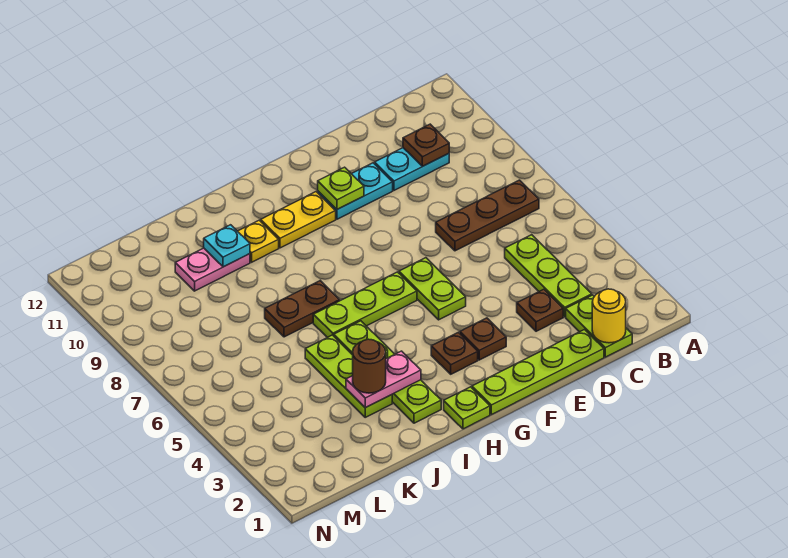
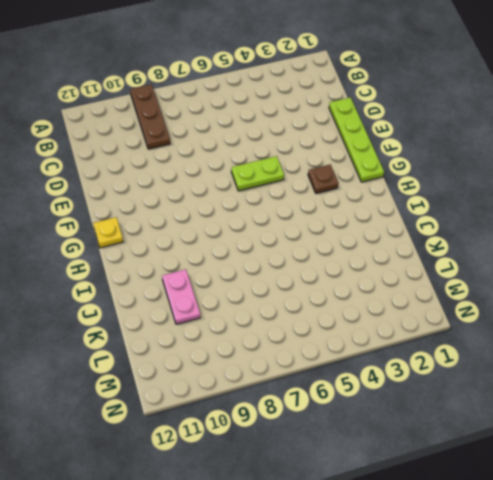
brown 1x3 plate [130,84,170,149] -> brown 1x3 plate moved to [436,180,539,251]
yellow 1x1 plate [93,217,123,248] -> yellow 1x1 plate moved to [238,220,279,262]
none -> lime 1x2 plate [566,295,632,357]
none -> lime 1x3 plate [505,235,592,317]
none -> cyan 1x2 plate [375,148,449,190]

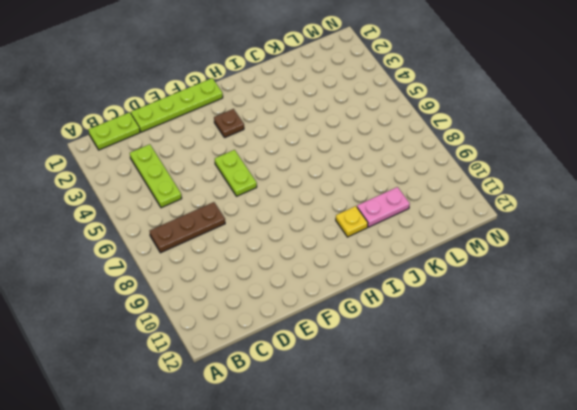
lime 1x2 plate [88,112,140,150] -> lime 1x2 plate turned to [566,295,632,357]
none -> cyan 1x2 plate [375,148,449,190]
none -> brown 1x1 plate [517,289,563,331]
none -> cyan 1x2 plate [318,163,393,219]

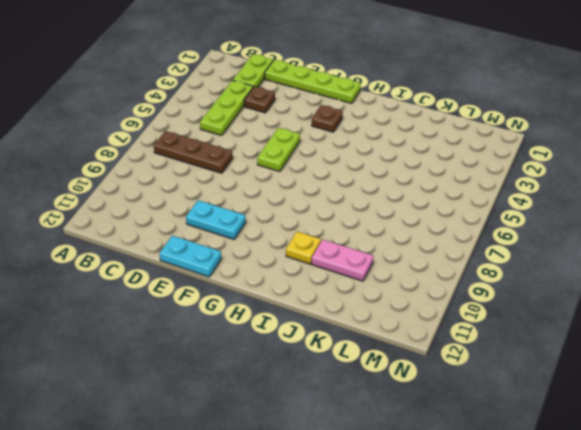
cyan 1x2 plate [160,236,221,277] -> cyan 1x2 plate moved to [375,148,449,190]
none -> brown 1x1 plate [460,318,506,360]
none -> lime 1x3 plate [313,272,417,338]
none -> yellow 1x2 plate [261,192,336,248]

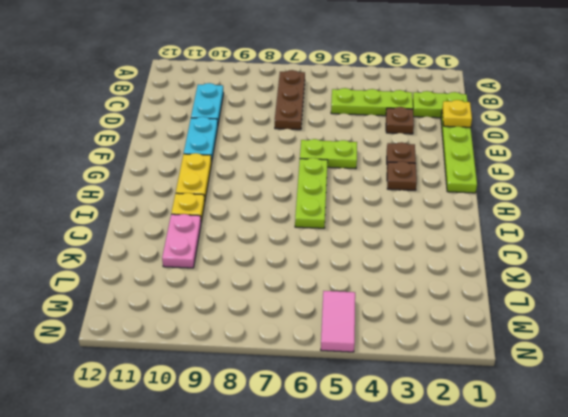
yellow 1x1 plate [442,100,472,127] -> none
pink 1x2 tile [321,291,355,352] -> none
none -> lime 1x1 plate [444,387,490,429]
none -> lime 1x4 plate [334,321,441,423]
none -> brown 1x2 plate [265,281,340,337]

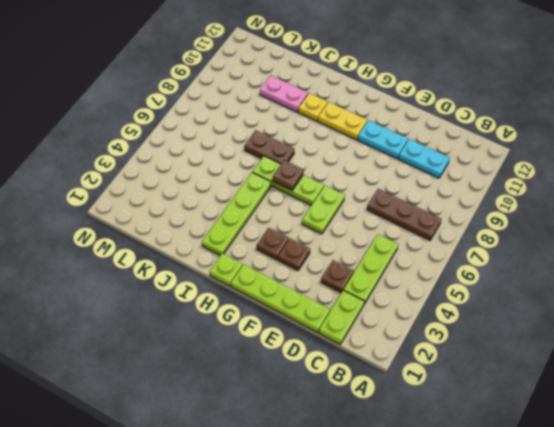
brown 1x1 plate [273,160,304,191] -> brown 1x1 plate moved to [403,124,449,166]
none -> lime 1x3 plate [305,335,392,417]
none -> yellow 1x1 round brick [592,289,626,343]
none -> lime 1x1 plate [318,167,364,209]

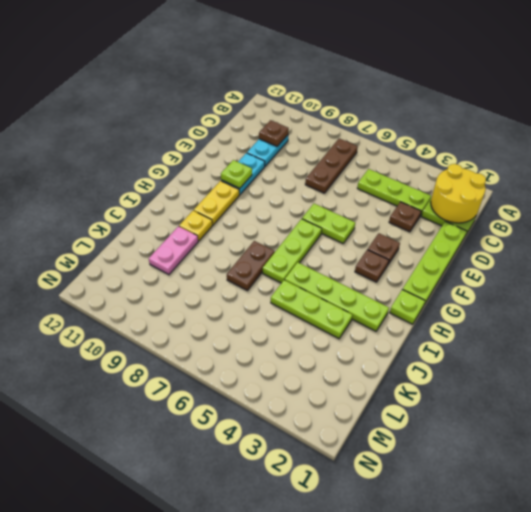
yellow 2x2 round brick [431,164,486,223] -> yellow 1x1 round brick [592,289,626,343]
none -> pink 1x2 plate [346,351,421,408]
none -> cyan 1x1 plate [204,225,250,267]
none -> brown 1x1 round brick [353,339,386,393]

